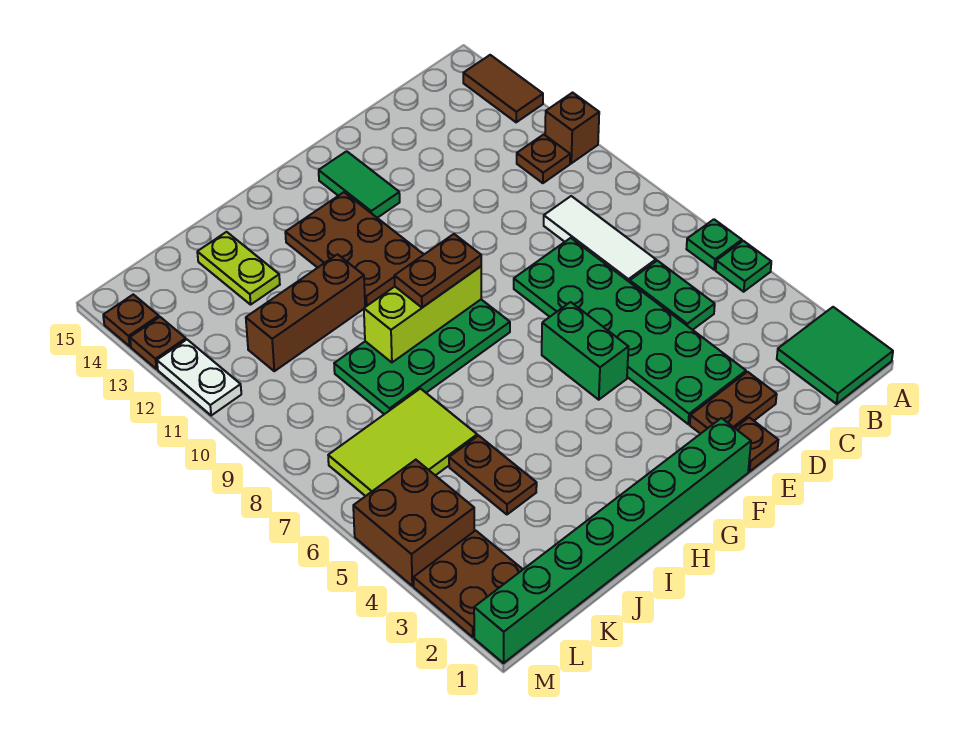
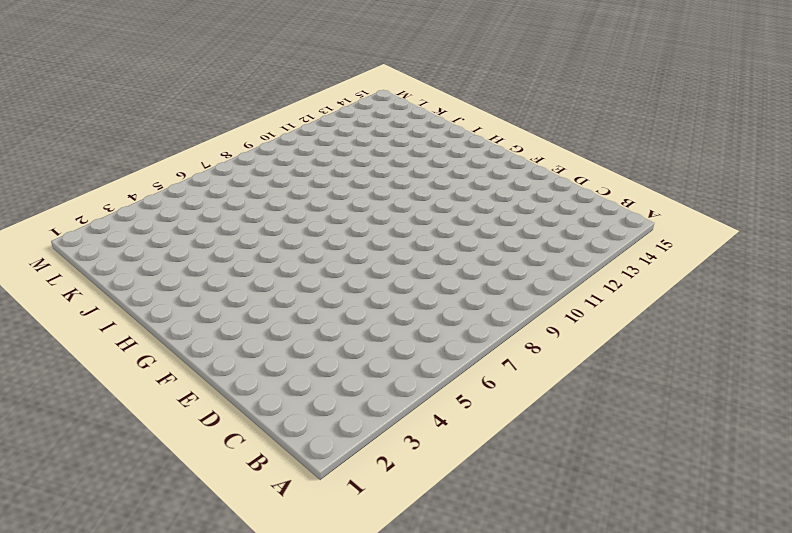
none -> green 2x2 tile [777,307,893,404]
none -> green 1x1 plate [716,241,771,292]
none -> green 1x1 plate [687,219,742,270]

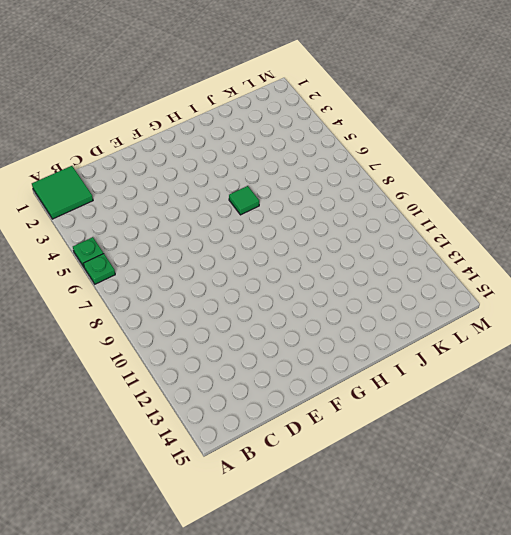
green 1x1 tile [229,186,259,215] -> none
none -> brown 1x1 brick [545,93,599,163]
none -> brown 1x2 tile [463,55,543,122]
none -> brown 1x1 plate [517,134,570,183]

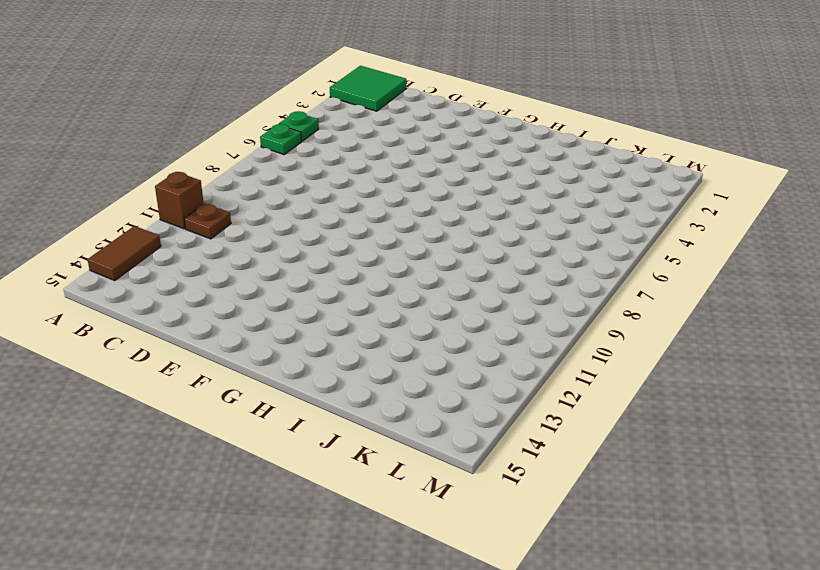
none -> green 1x2 plate [630,261,715,330]
none -> white 1x3 tile [544,196,656,282]
none -> brown 1x2 plate [690,372,777,434]

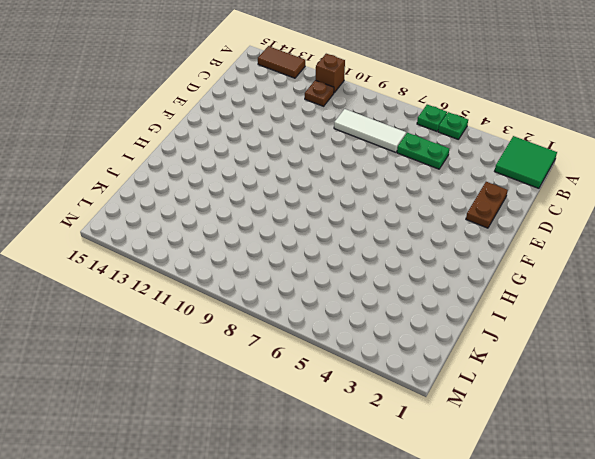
none -> green 2x6 plate [514,238,746,424]
none -> brown 1x1 plate [735,417,778,472]
none -> green 1x8 brick [474,418,751,663]

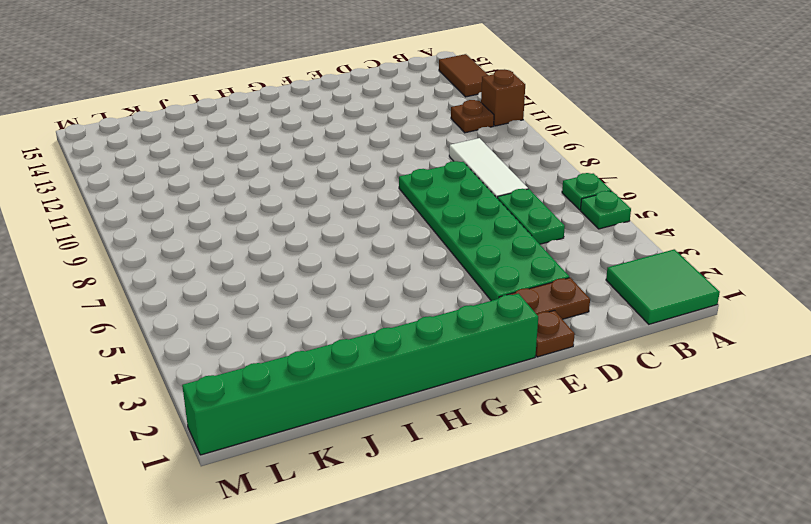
none -> green 1x2 brick [542,302,628,400]
none -> green 1x2 tile [319,151,400,218]
none -> green 2x4 plate [334,300,510,414]

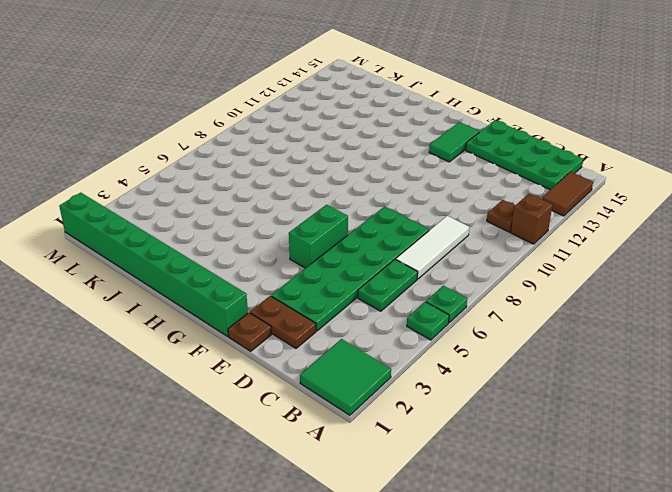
green 2x4 plate [466,120,583,190] -> green 2x4 plate moved to [334,300,510,414]
none -> brown 2x3 plate [285,192,424,306]
none -> brown 1x3 brick [246,254,365,371]
none -> brown 1x2 plate [449,436,537,514]

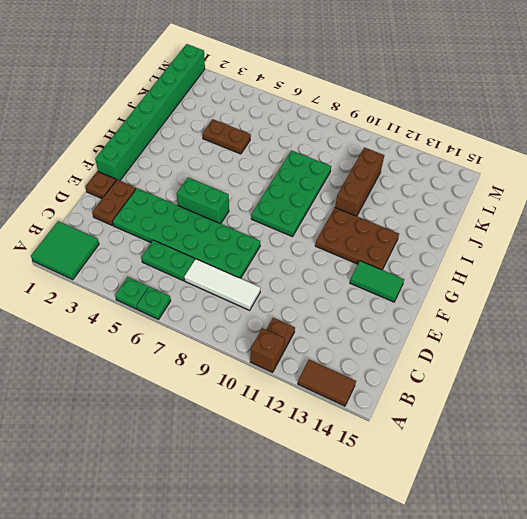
none -> lime 2x3 tile [328,389,477,496]
none -> lime 1x2 plate [197,232,280,305]
none -> brown 2x2 plate [414,530,523,637]

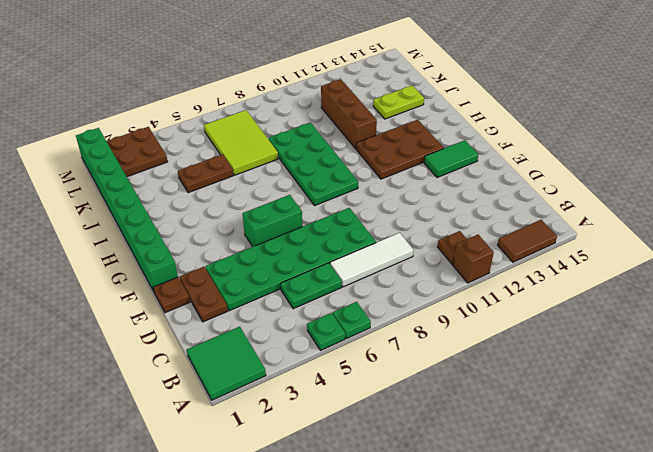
none -> brown 2x2 brick [353,460,474,586]
none -> white 1x2 plate [157,340,241,415]
none -> brown 1x1 plate [130,317,186,369]

